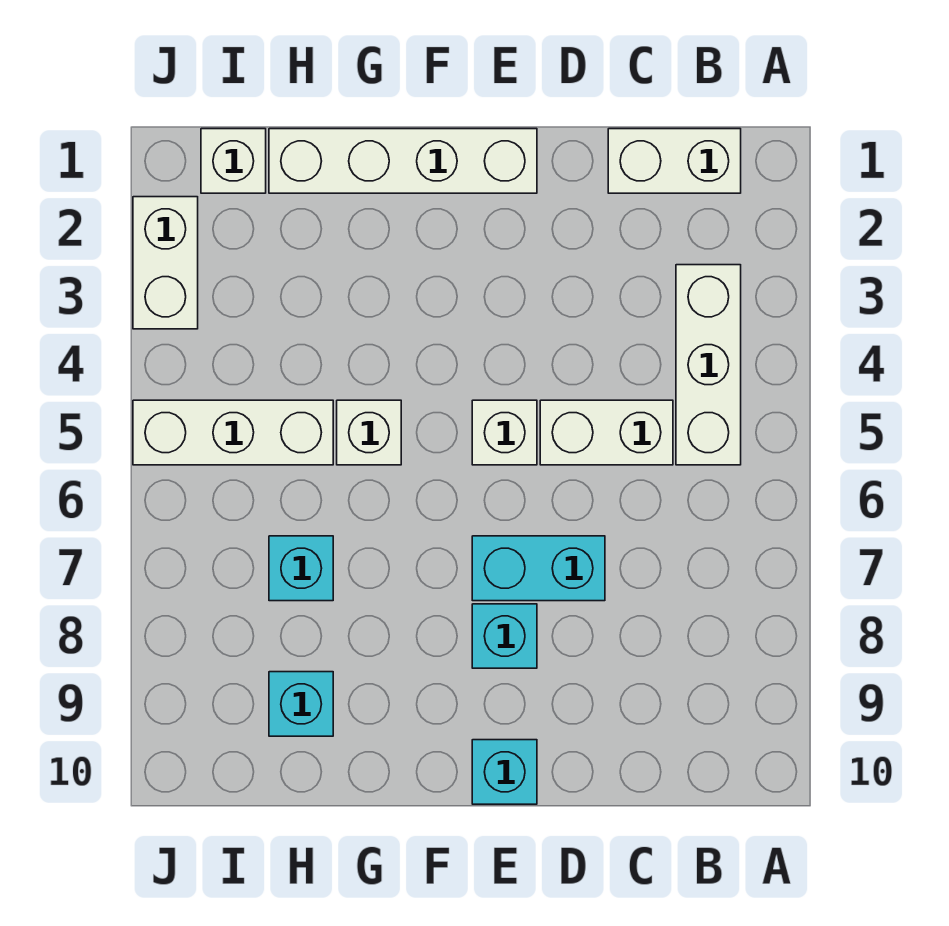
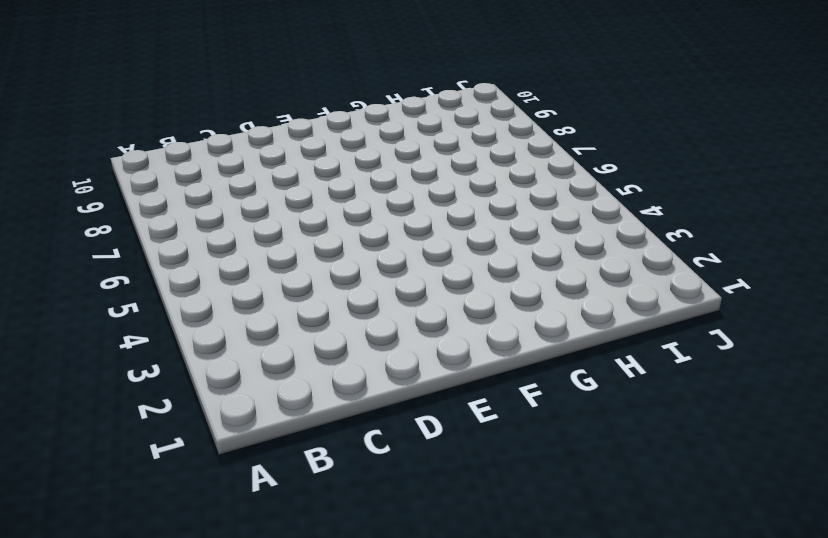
none -> white 1x2 brick [608,129,741,193]
none -> white 1x3 brick [676,265,741,465]
none -> white 1x2 brick [540,400,673,465]

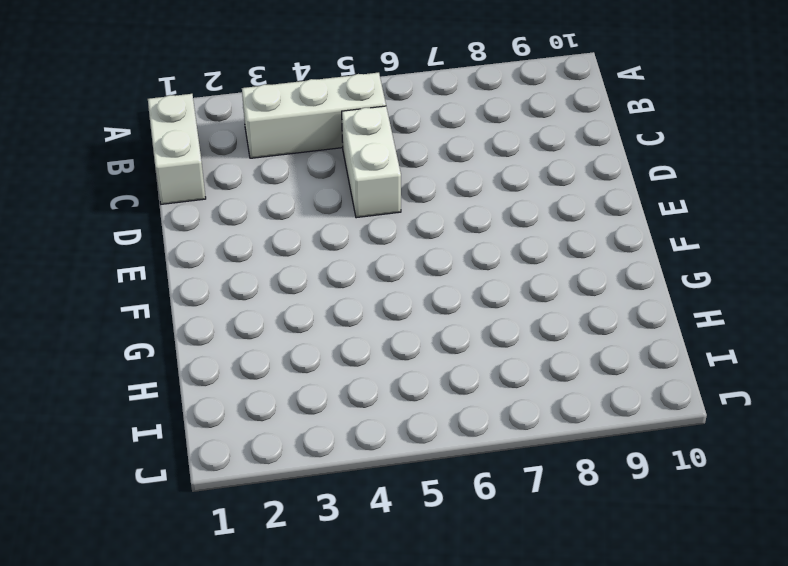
none -> cyan 1x2 brick [472,536,605,601]
none -> white 1x4 brick [269,129,537,193]
none -> white 1x1 brick [472,400,537,465]

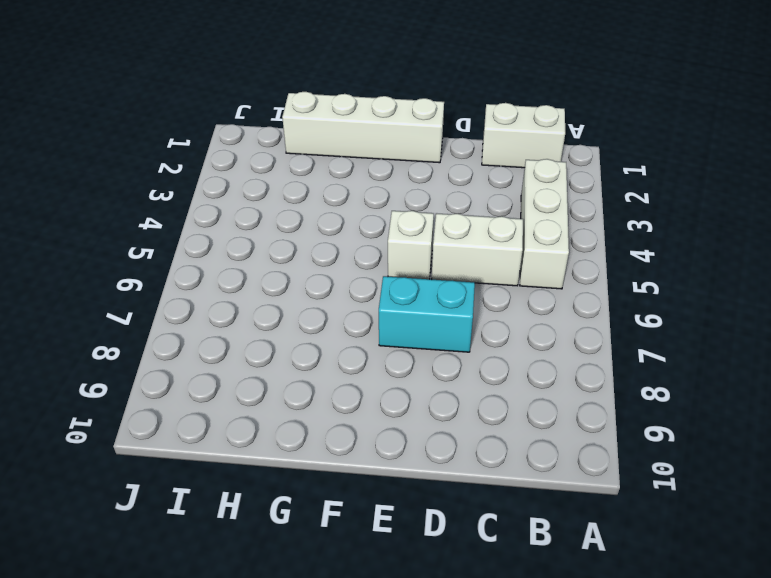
none -> cyan 1x1 brick [472,604,537,668]
none -> cyan 1x1 brick [472,740,537,804]
none -> white 1x1 brick [337,400,401,465]

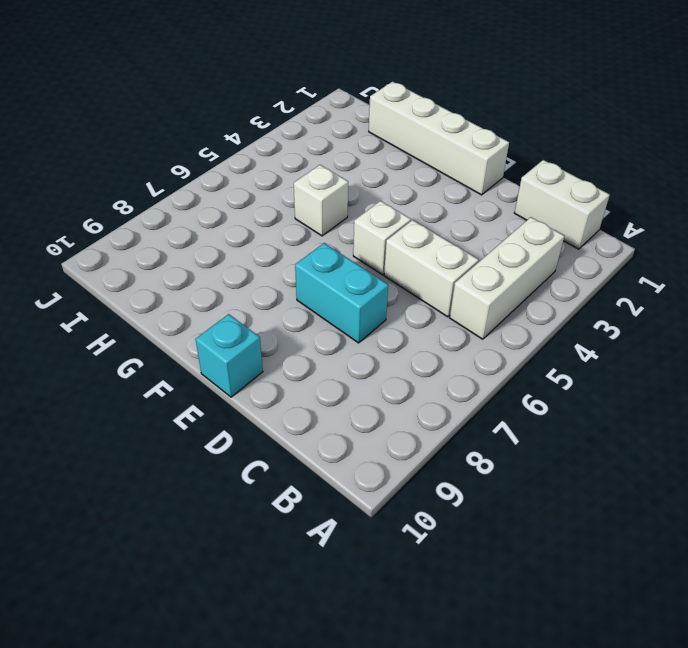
none -> cyan 1x1 brick [472,604,537,668]
none -> white 1x3 brick [133,400,333,465]
none -> cyan 1x1 brick [269,536,333,601]

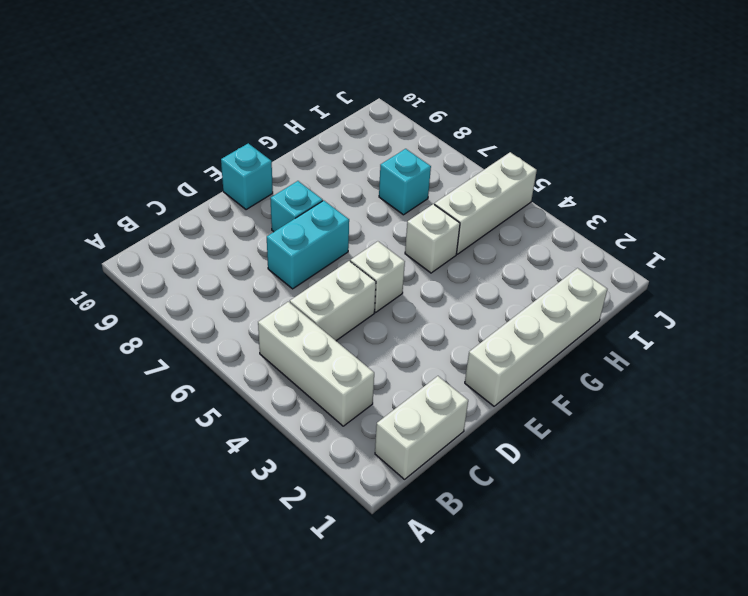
none -> cyan 1x1 brick [269,672,333,736]
none -> white 1x1 brick [201,129,266,193]
none -> white 1x2 brick [133,197,198,329]

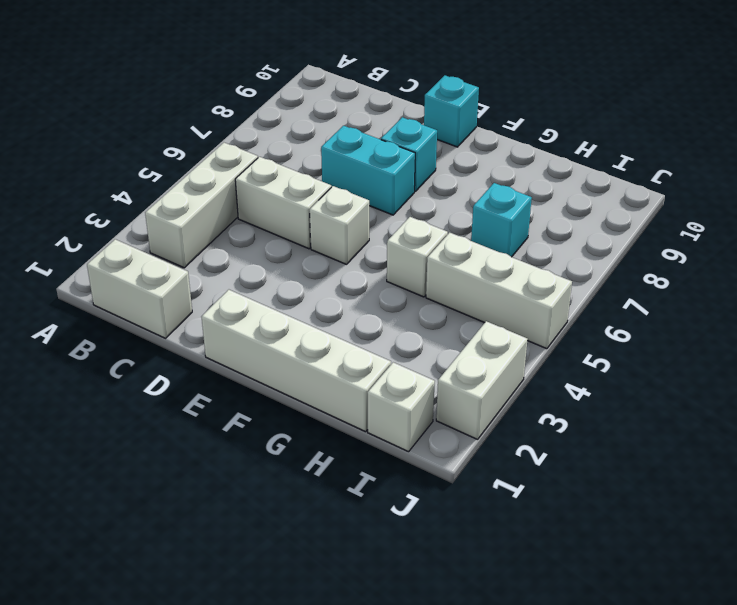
none -> cyan 1x1 brick [269,672,333,736]

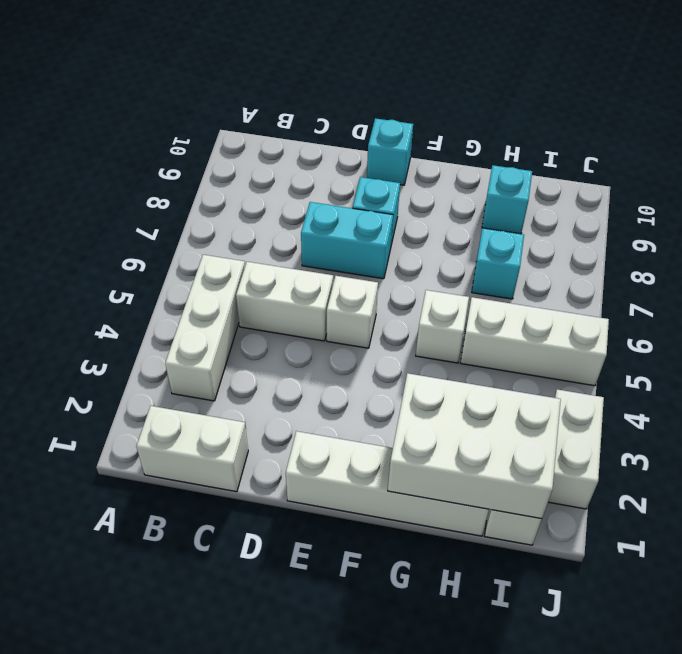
white 2x3 brick [388,373,561,519] -> none

